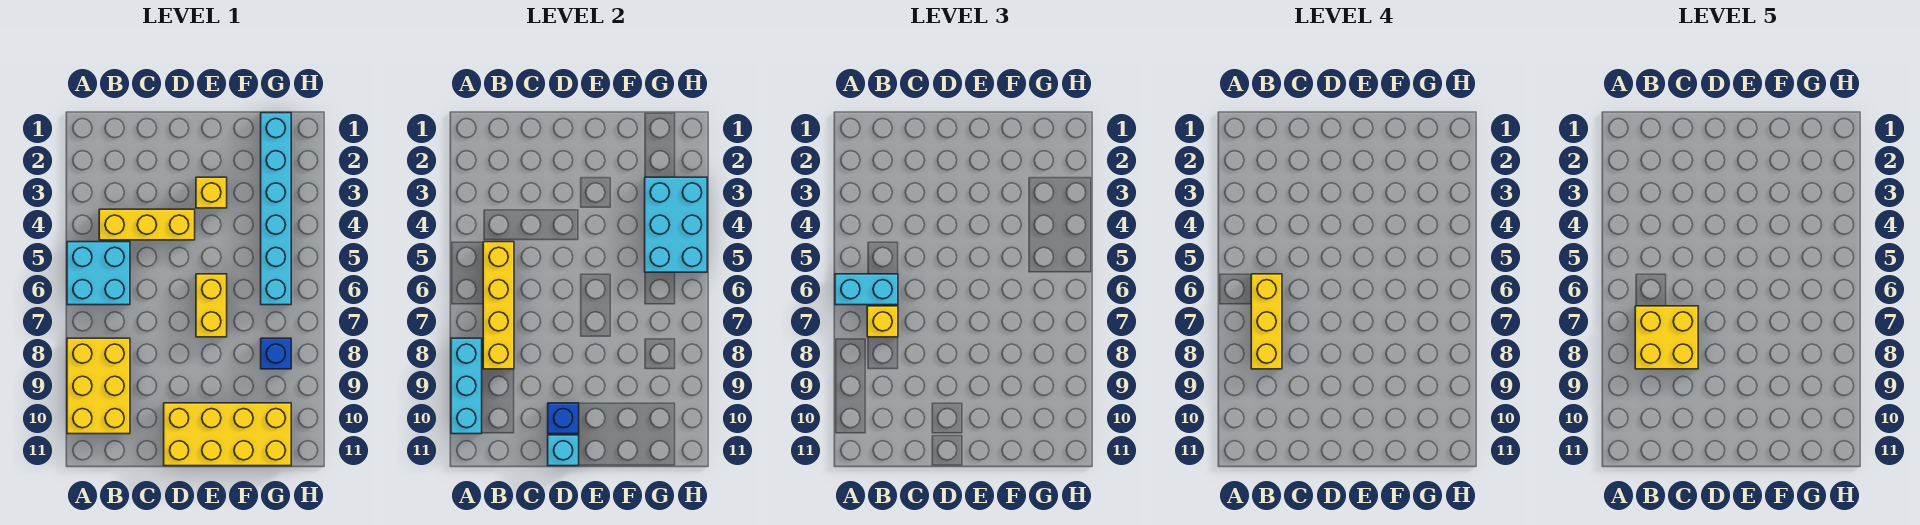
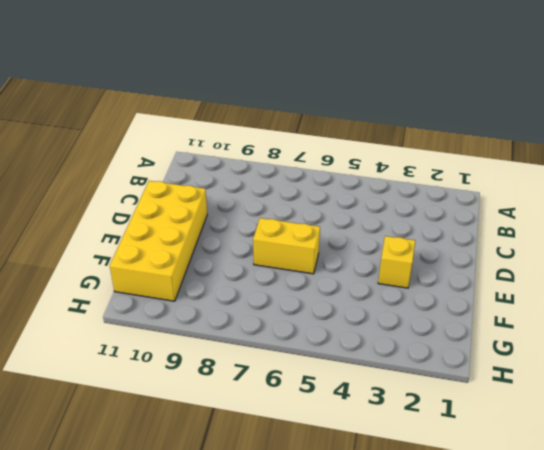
none -> cyan 2x2 brick [67,242,130,305]
none -> yellow 2x3 brick [67,338,130,434]
none -> yellow 1x3 brick [99,209,195,240]

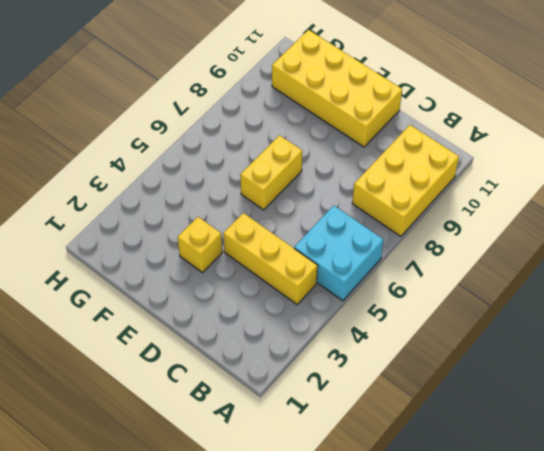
none -> cyan 1x6 brick [261,113,291,305]
none -> blue 1x1 brick [261,338,291,369]
none -> cyan 1x3 brick [451,338,482,434]

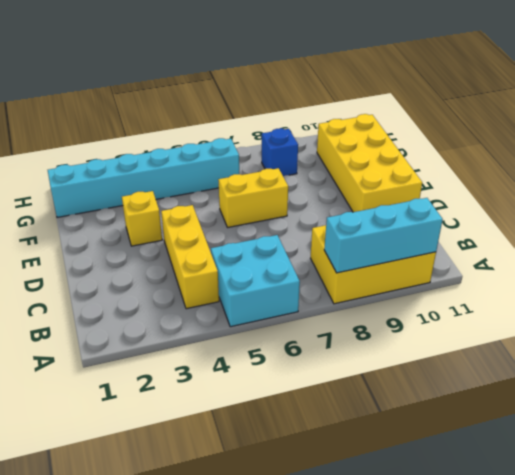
none -> yellow 1x4 brick [483,242,514,369]
none -> blue 1x1 brick [548,403,579,434]
none -> cyan 1x1 brick [548,435,579,466]

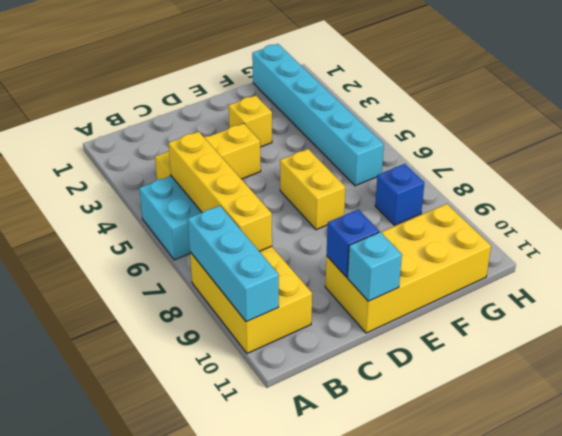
none -> cyan 2x3 brick [645,177,707,272]
none -> cyan 1x2 brick [835,274,898,305]
none -> yellow 1x1 brick [867,306,898,337]

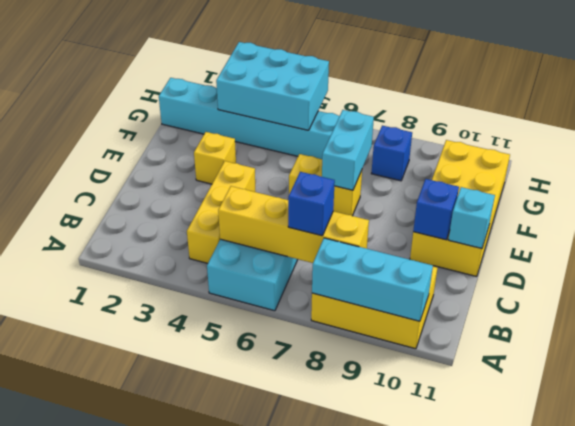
blue 1x1 brick [288,172,335,236] -> yellow 1x1 brick [867,306,898,337]
cyan 1x2 brick [322,110,374,190] -> cyan 1x2 brick moved to [835,274,898,305]
none -> yellow 1x3 brick [1251,274,1282,369]
none -> yellow 2x2 brick [1635,306,1698,369]

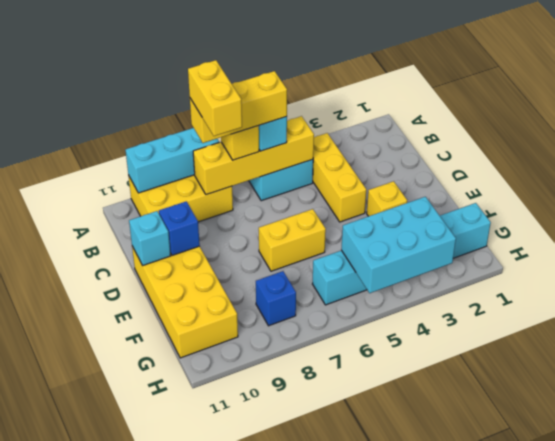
yellow 1x2 brick [188,60,242,136] -> yellow 2x2 brick [1635,306,1698,369]

